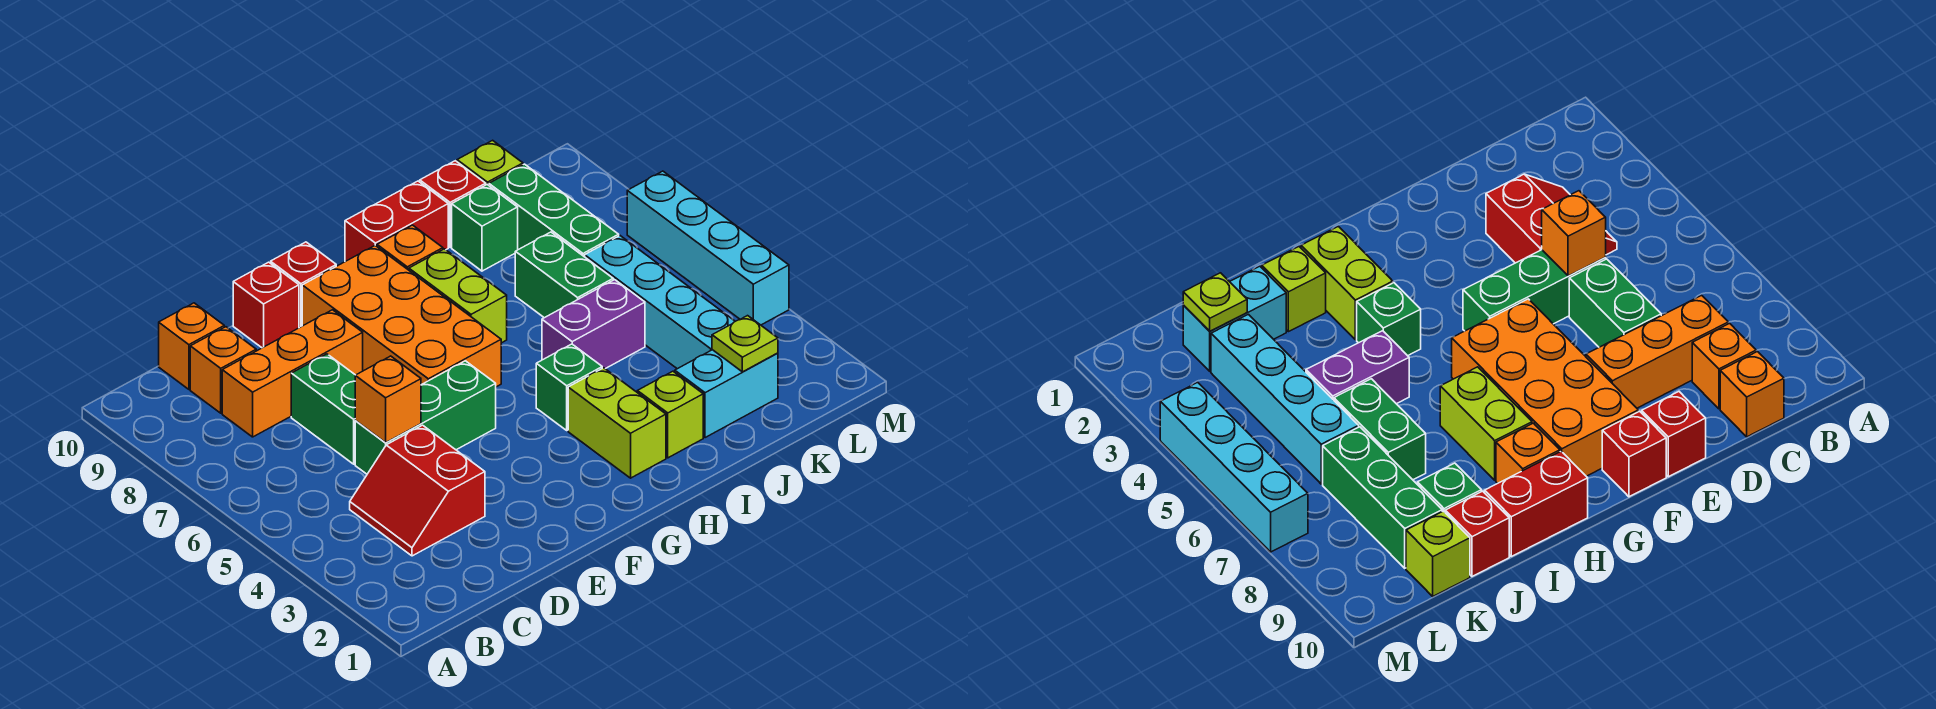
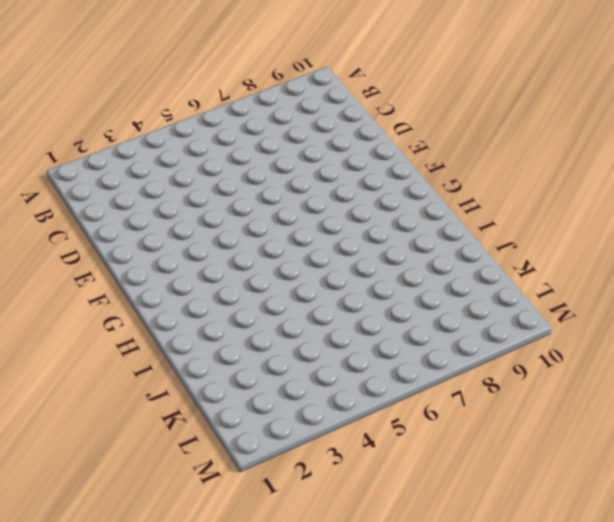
none -> red 2x2 slope [350,425,485,556]
none -> orange 1x3 brick [222,310,363,437]
none -> orange 1x1 brick [190,327,256,413]

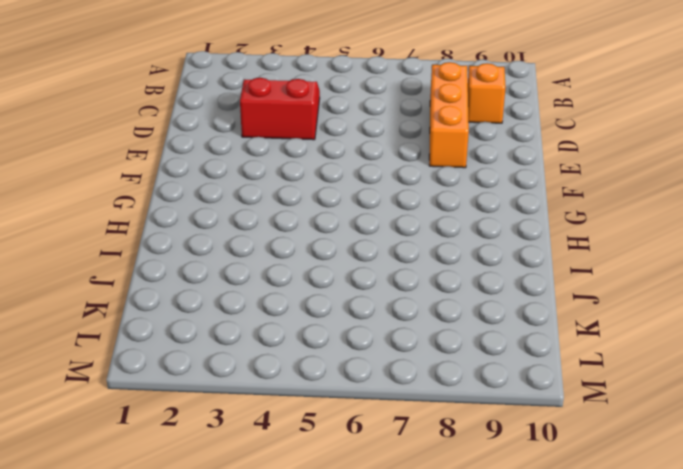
none -> orange 1x1 brick [159,303,224,389]
none -> green 1x3 brick [355,361,496,474]
none -> green 1x2 brick [291,354,356,464]

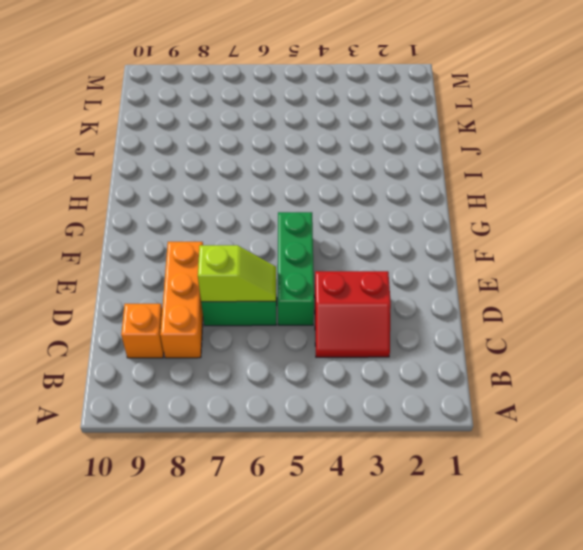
lime 1x2 slope [198,245,276,302] -> none
none -> orange 1x1 brick [159,303,224,389]
none -> red 1x1 brick [233,262,299,348]
none -> orange 2x4 brick [302,246,501,387]

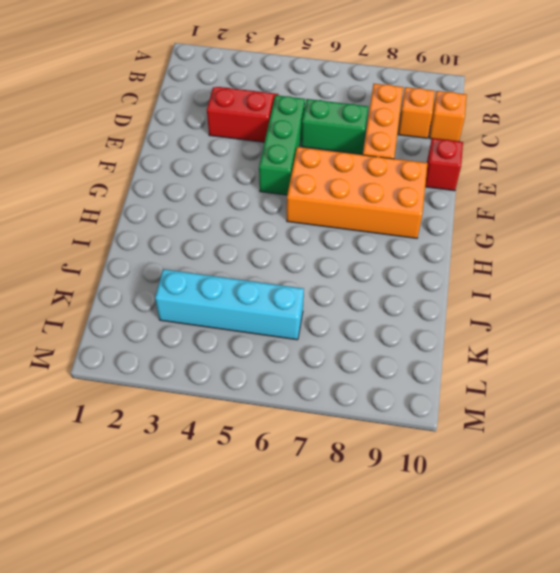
none -> red 1x1 brick [271,242,336,328]
none -> lime 1x2 brick [568,368,666,478]
none -> green 1x1 brick [536,344,602,430]

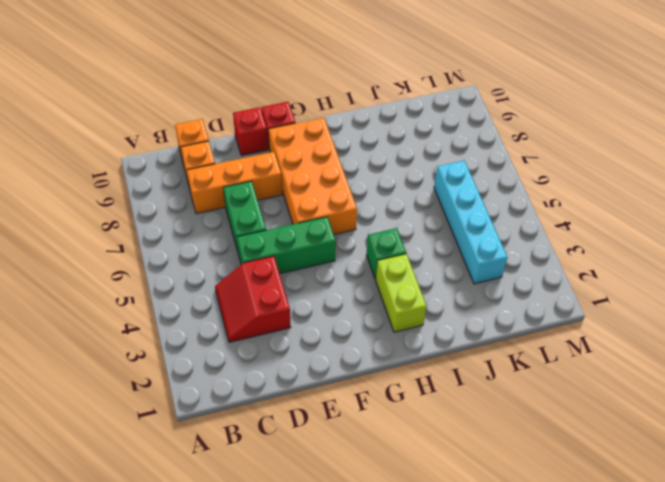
none -> lime 1x2 brick [409,249,507,343]
none -> orange 1x1 brick [377,225,443,270]
none -> red 1x2 brick [345,181,448,262]

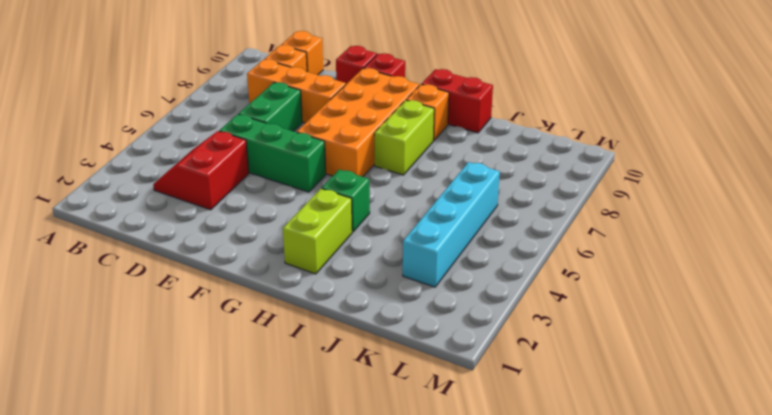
none -> lime 1x1 brick [637,371,703,458]
none -> purple 1x2 brick [542,280,645,369]
none -> cyan 1x2 brick [675,350,778,438]

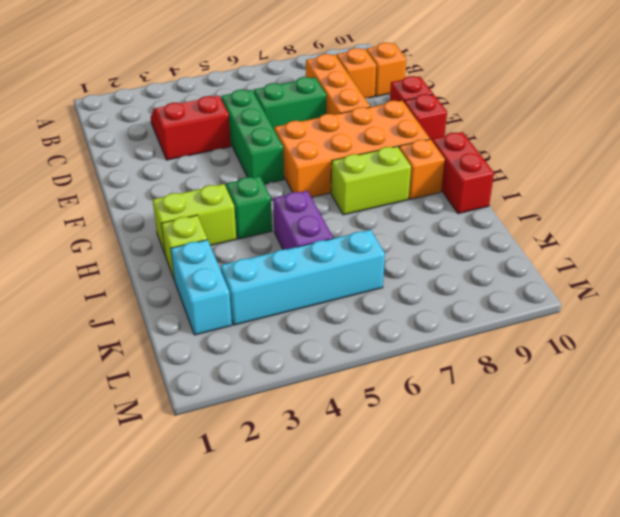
none -> green 1x2 brick [515,232,613,318]
none -> green 1x1 brick [452,185,518,271]
none -> red 1x1 brick [420,161,486,247]

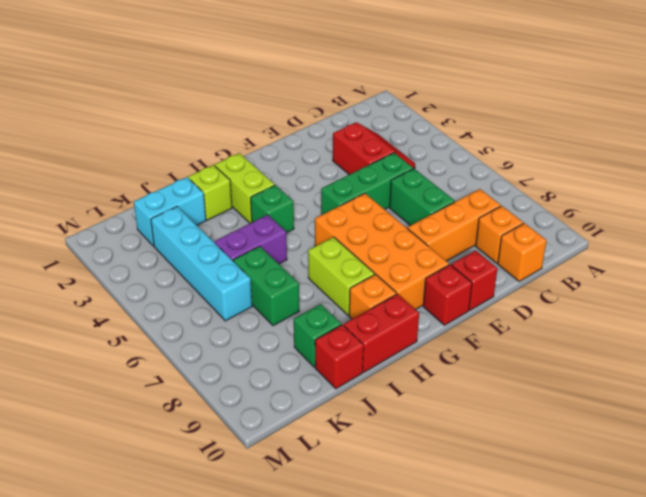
none -> green 1x3 brick [489,164,619,257]
none -> lime 1x1 brick [457,140,523,185]
none -> cyan 1x4 brick [627,171,789,325]

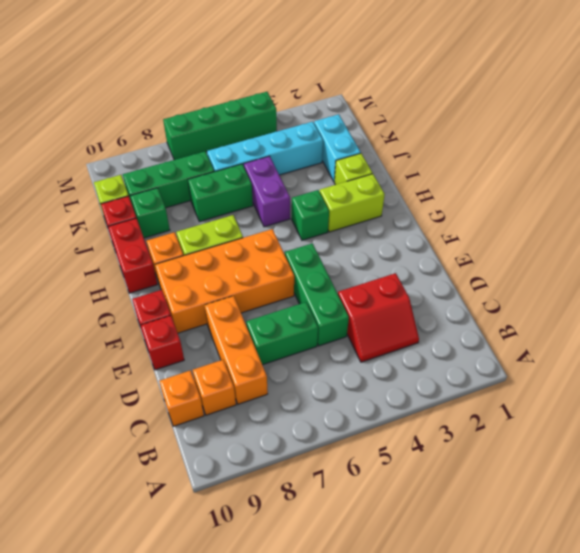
green 1x4 brick [163,92,277,160] -> cyan 1x4 brick [627,171,789,325]
none -> orange 1x1 brick [355,356,421,443]
none -> lime 1x1 plate [712,316,778,372]

